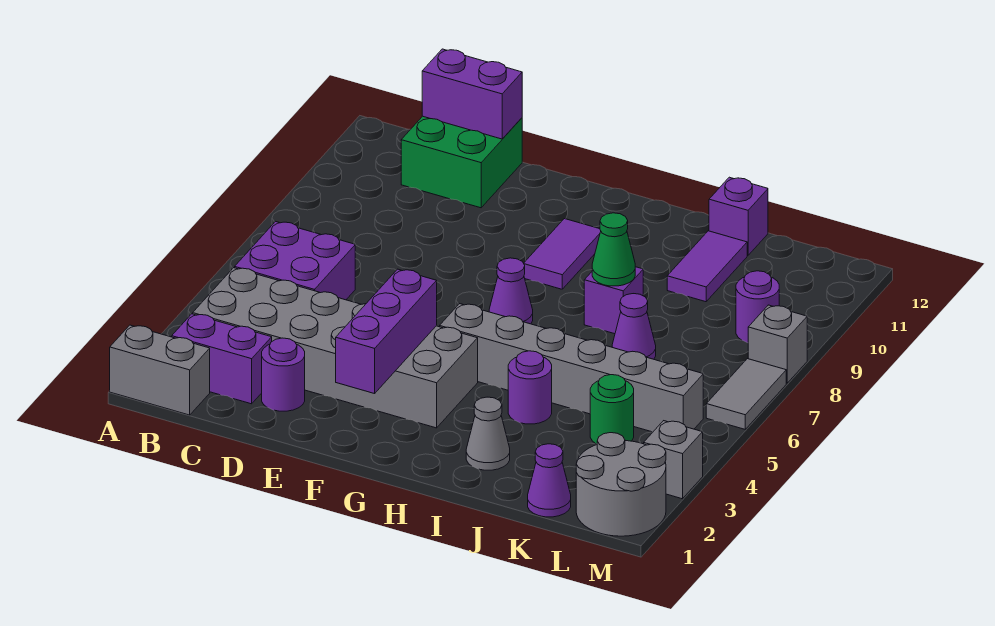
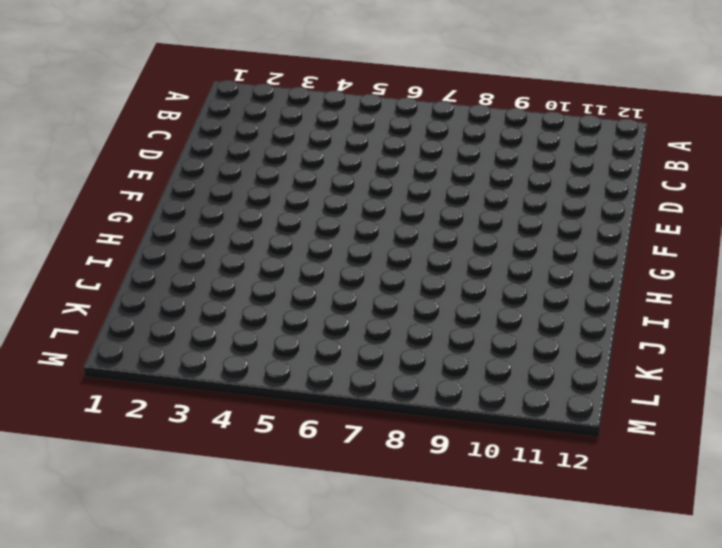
none -> grey 1x2 brick [110,325,210,415]
none -> purple 1x2 brick [172,314,272,404]
none -> grey 2x6 brick [193,268,478,428]

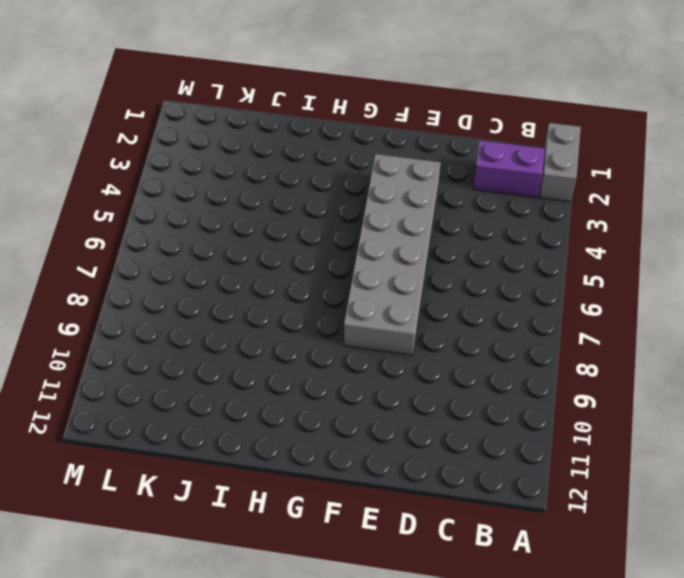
grey 1x2 brick [539,123,581,202] -> grey 1x2 brick turned to [110,325,210,415]
grey 2x6 brick [344,154,441,355] -> grey 2x6 brick turned to [193,268,478,428]
none -> purple 2x2 brick [235,221,355,300]
none -> green 2x2 brick [401,116,522,208]
none -> purple 1x1 round brick [262,338,305,411]

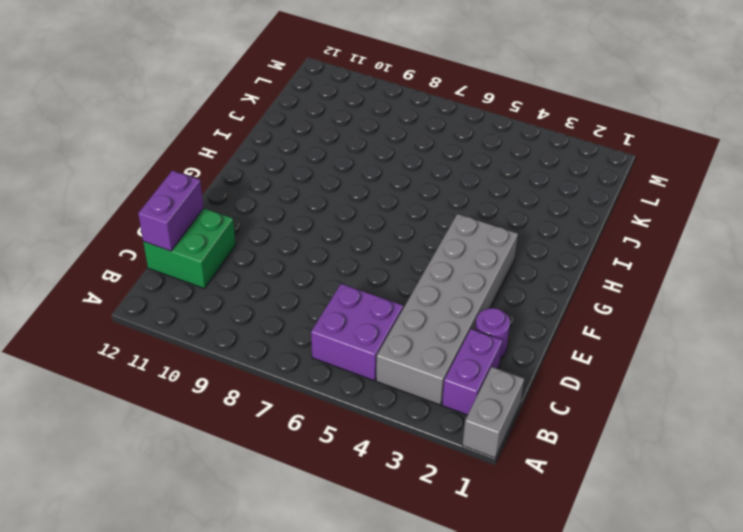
none -> grey 1x6 brick [440,304,703,432]
none -> purple 1x1 cone [489,258,533,324]
none -> purple 1x2 tile [524,219,601,289]

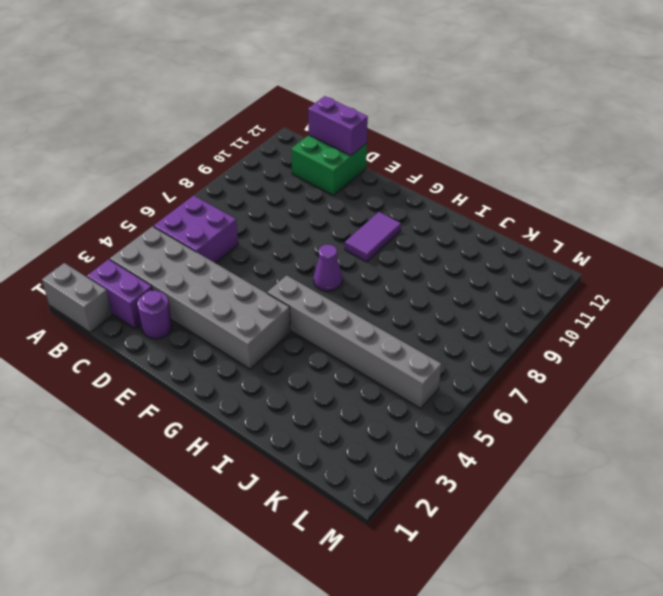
none -> grey 1x1 cone [466,397,510,470]
none -> purple 1x1 round brick [508,351,552,424]
none -> purple 1x1 brick [584,267,643,334]

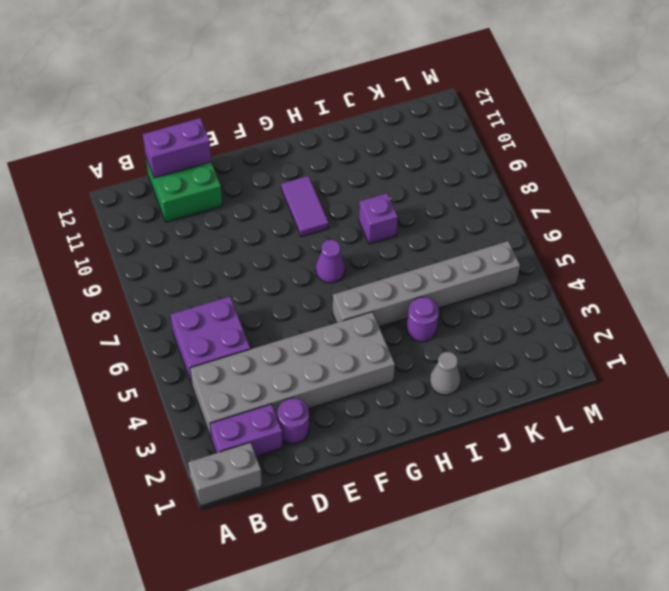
none -> purple 1x1 cone [612,294,656,359]
none -> purple 1x2 tile [667,231,747,302]
none -> purple 1x1 brick [709,177,768,255]

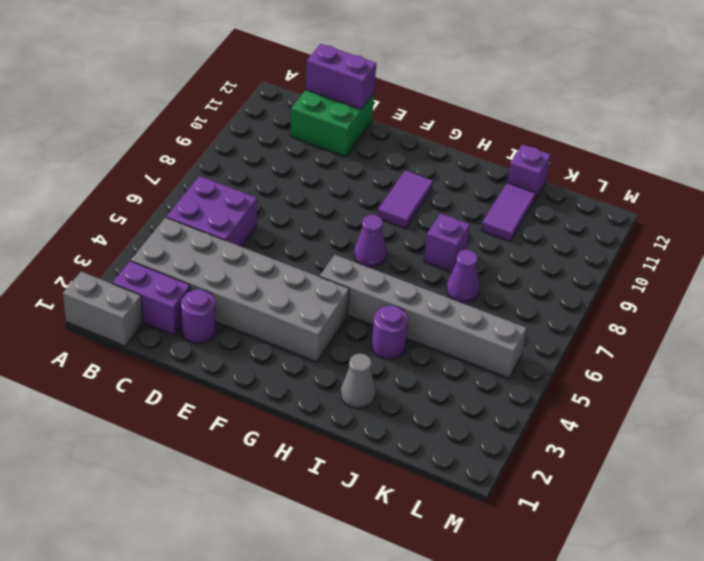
none -> purple 1x1 cone [528,444,571,517]
none -> green 1x1 round brick [590,375,634,444]
none -> grey 2x2 round brick [576,433,666,536]

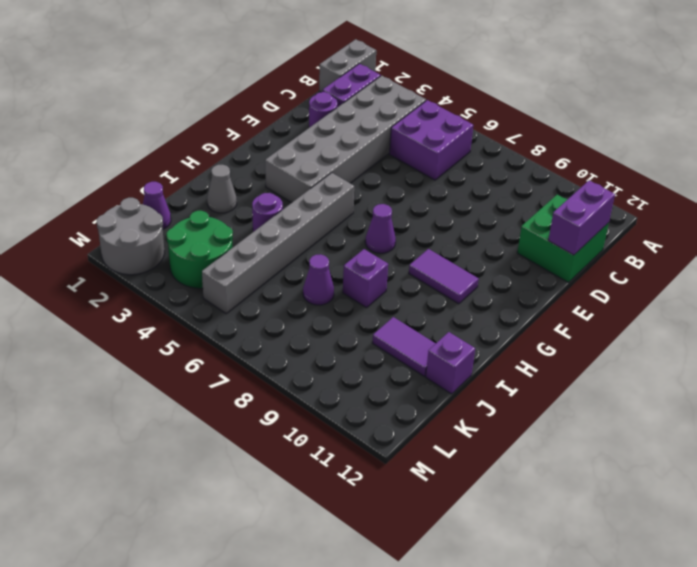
green 2x2 round brick [167,211,233,288] -> green 1x1 round brick [590,375,634,444]
none -> purple 1x1 round brick [736,271,779,343]
none -> grey 1x1 brick [644,421,703,499]
none -> grey 1x2 tile [706,359,786,429]

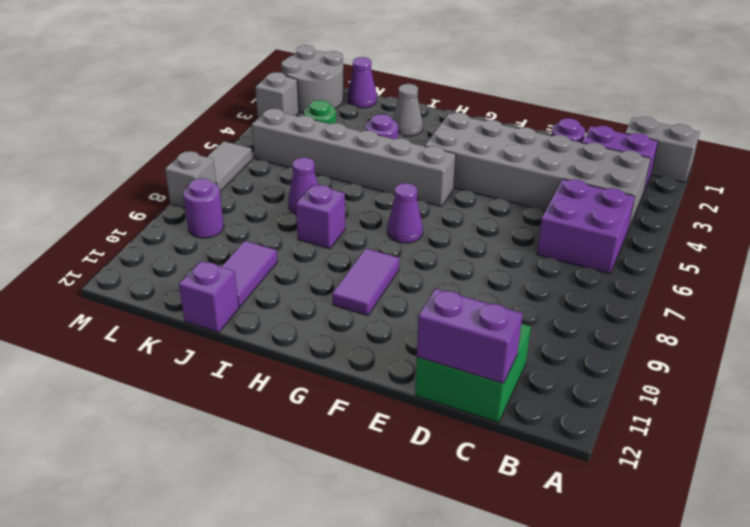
none -> purple 1x3 brick [336,269,437,394]
none -> green 1x1 cone [592,213,635,286]

